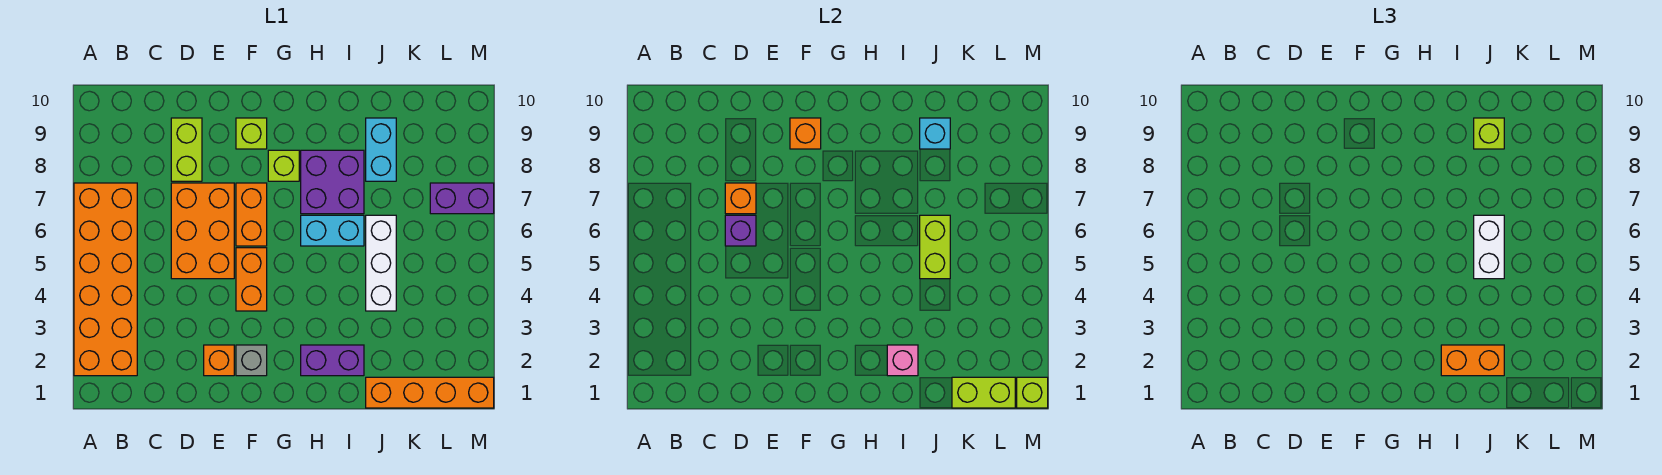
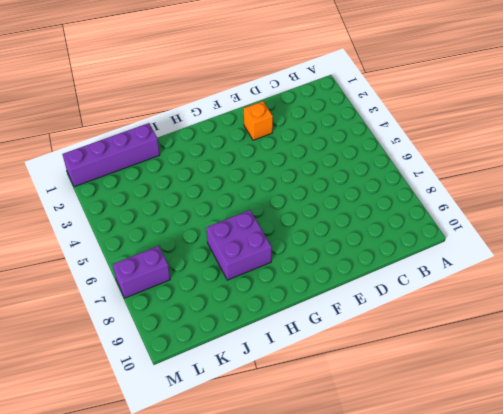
purple 1x4 brick [62,123,160,187] -> orange 1x4 brick [366,377,494,408]
none -> orange 2x6 brick [74,183,137,376]
none -> orange 2x3 brick [171,183,234,279]
none -> lime 1x2 brick [171,118,202,181]

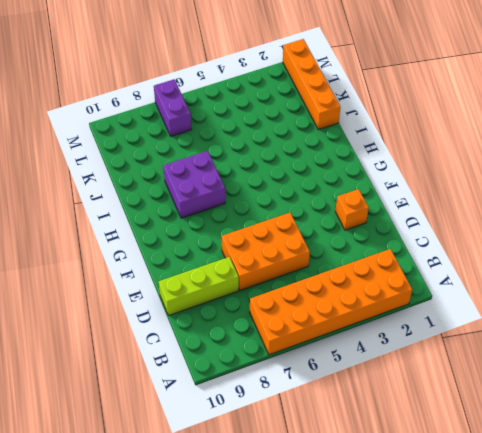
lime 1x3 brick [159,257,239,315] -> lime 1x2 brick [171,118,202,181]
none -> grey 1x1 brick [236,345,267,376]
none -> orange 1x2 brick [236,248,267,311]
none -> orange 1x2 brick [236,183,267,246]

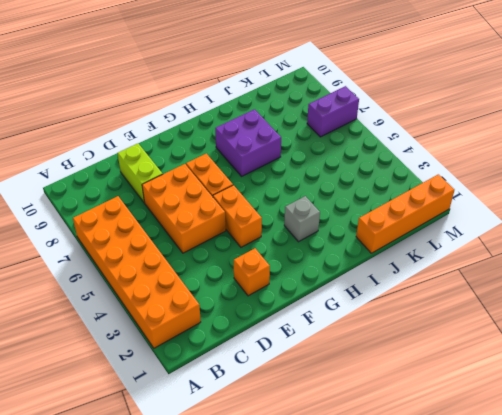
grey 1x1 brick [284,196,320,242] -> grey 1x1 brick moved to [236,345,267,376]
none -> lime 1x1 brick [236,118,267,149]
none -> lime 1x1 brick [268,150,299,181]
none -> purple 1x2 brick [301,345,364,376]

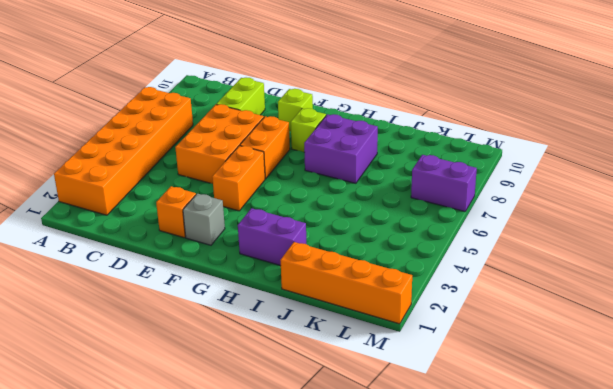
none -> cyan 1x2 brick [301,215,364,246]
none -> white 1x3 brick [366,215,396,311]
none -> cyan 1x2 brick [366,118,396,181]

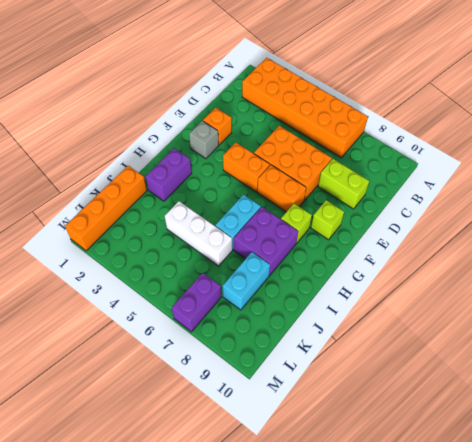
cyan 1x2 brick [223,252,270,310] -> cyan 1x2 brick turned to [366,118,396,181]
none -> purple 1x1 brick [725,215,756,246]
none -> orange 1x1 brick [725,183,756,214]
none -> orange 1x1 brick [790,118,821,149]

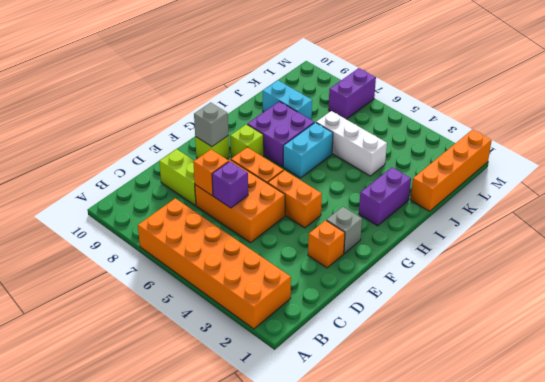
grey 1x1 brick [194,103,228,147] -> orange 1x1 brick [790,118,821,149]
none -> pink 1x1 brick [887,345,918,376]
none -> lime 1x2 brick [920,215,950,279]
none -> cyan 1x1 brick [920,118,950,149]

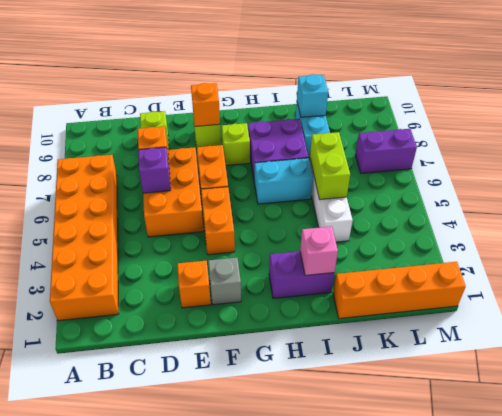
none -> lime 1x2 brick [952,377,1015,408]
none -> lime 1x1 brick [1017,377,1048,408]
none -> orange 1x2 brick [1441,345,1504,376]

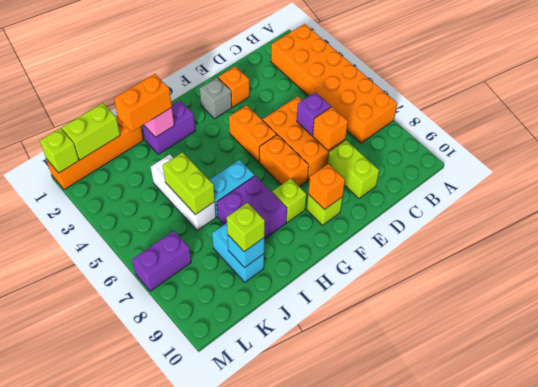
none -> white 1x2 brick [1474,215,1504,279]

